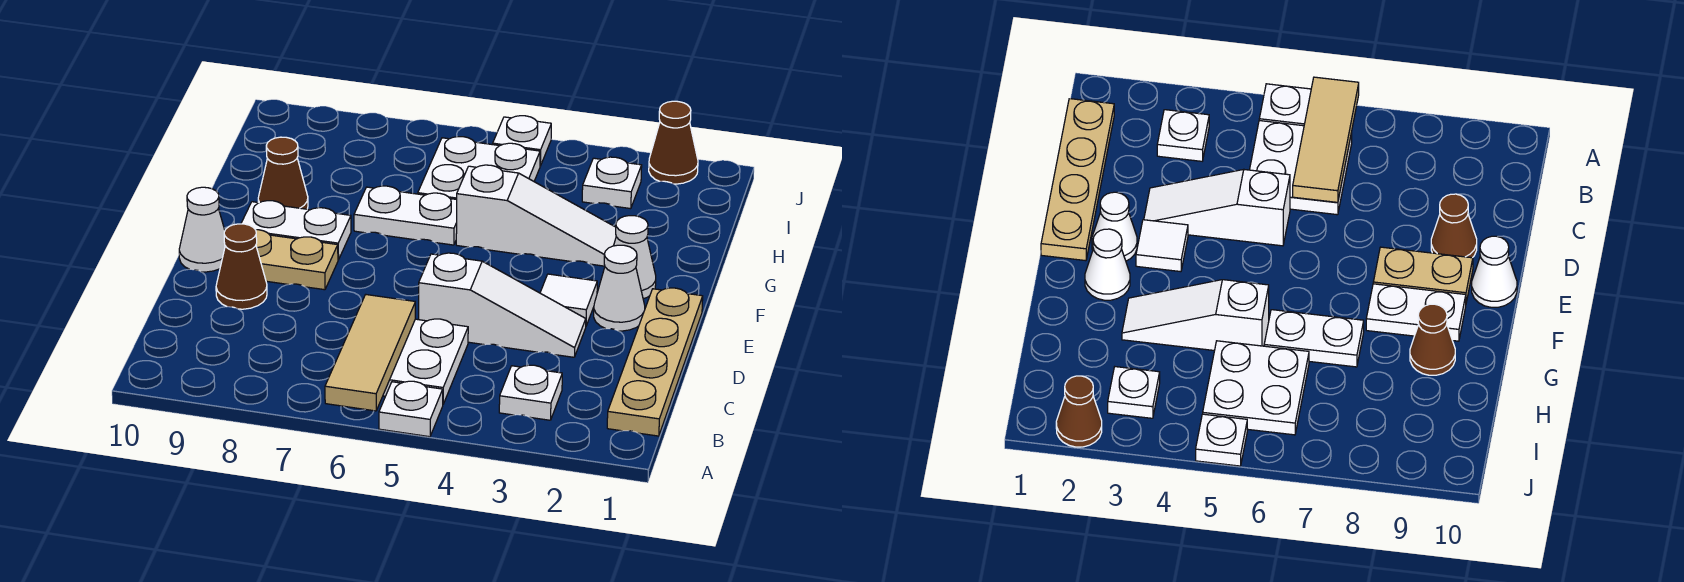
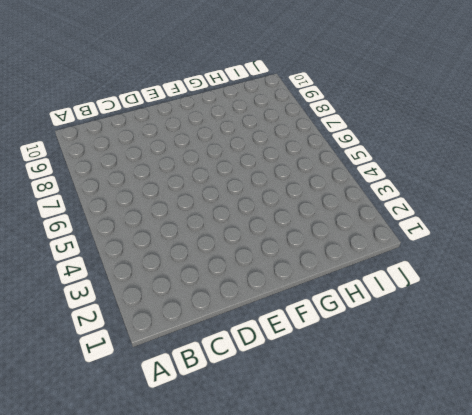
none -> white 1x1 plate [379,381,443,437]
none -> tan 1x4 plate [607,288,703,436]
none -> white 1x1 plate [499,365,562,420]

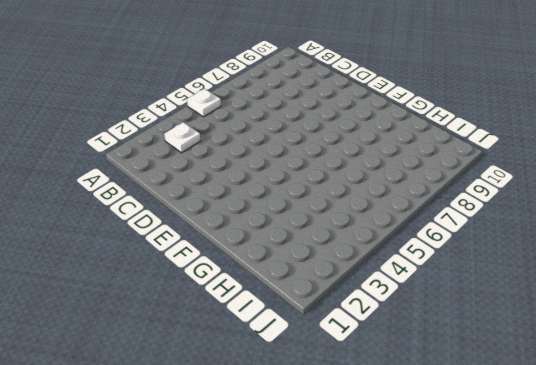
none -> tan 1x4 plate [607,288,703,436]
none -> white 2x2 plate [383,319,468,404]
none -> white 1x3 slope [419,253,586,357]

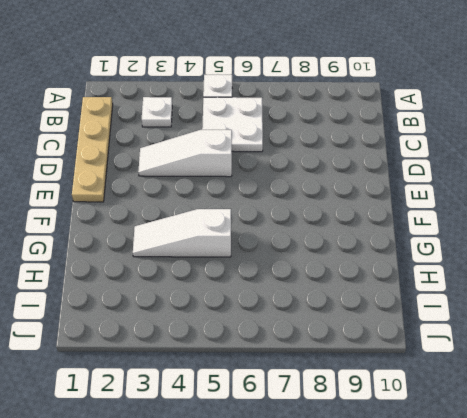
none -> brown 1x1 cone [216,224,267,309]
none -> white 1x1 cone [594,245,645,331]
none -> white 1x1 tile [540,274,597,326]

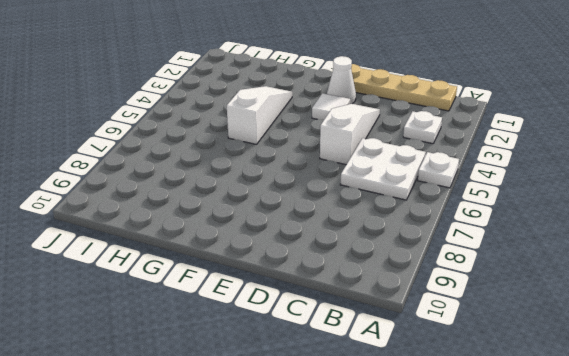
none -> brown 1x1 cone [216,224,267,309]
none -> tan 1x2 plate [256,230,338,290]
none -> white 1x1 cone [179,187,225,272]

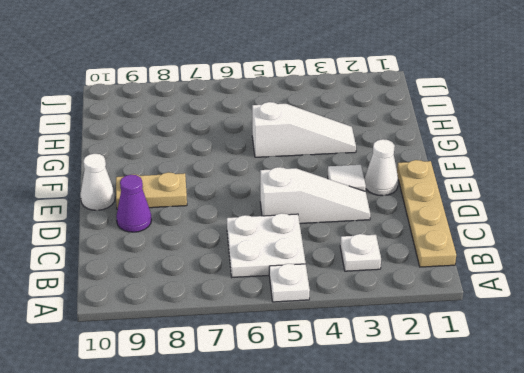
purple 1x1 cone [116,175,151,232] -> brown 1x1 cone [216,224,267,309]
none -> white 1x1 cone [614,216,656,299]
none -> white 1x2 plate [241,201,351,260]
none -> white 1x2 plate [354,186,457,245]

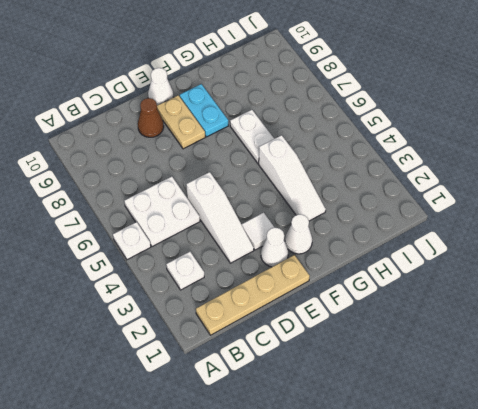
cyan 1x2 plate [180,84,228,137] -> white 1x2 plate [241,201,351,260]
none -> brown 1x1 cone [258,137,308,209]
none -> white 2x2 plate [418,137,540,199]
none -> white 1x1 plate [582,157,642,209]

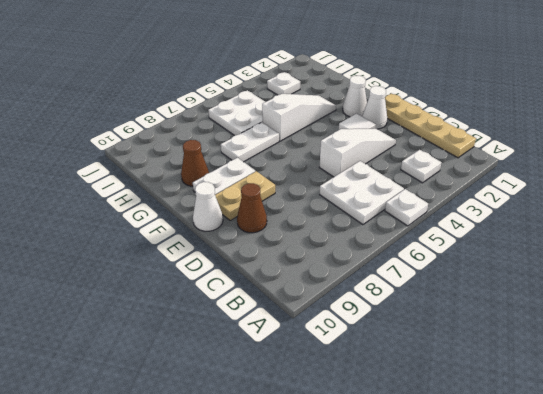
none -> brown 1x1 cone [649,101,698,184]
none -> white 1x1 plate [493,116,551,166]
none -> tan 1x3 tile [325,295,415,411]

